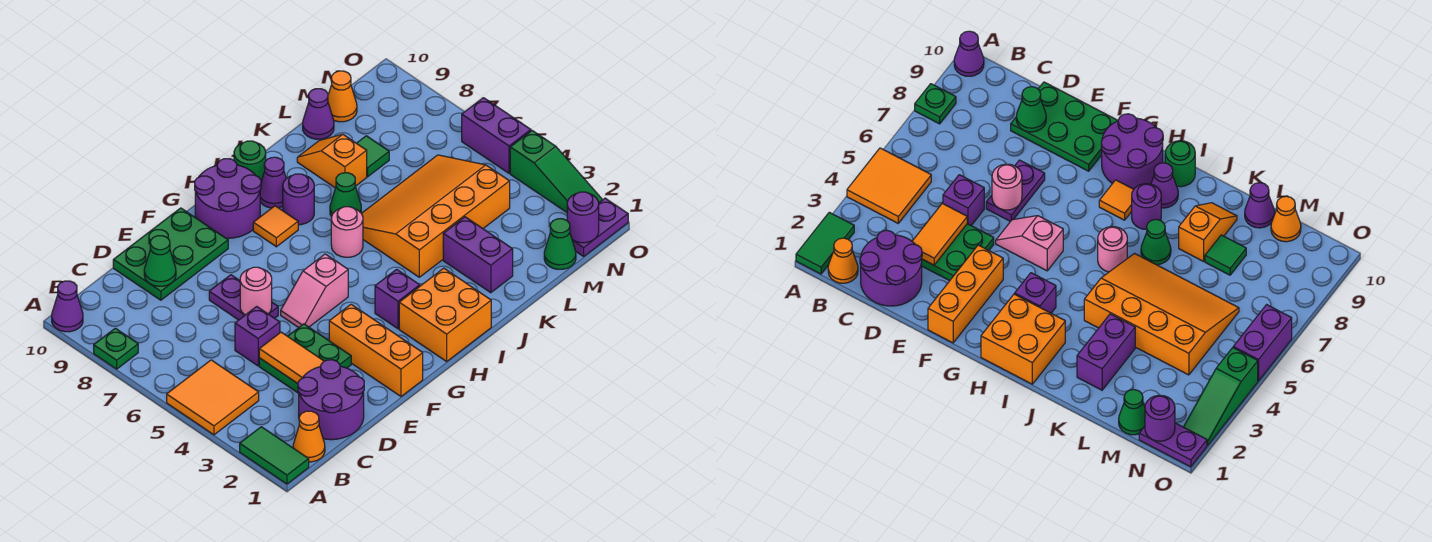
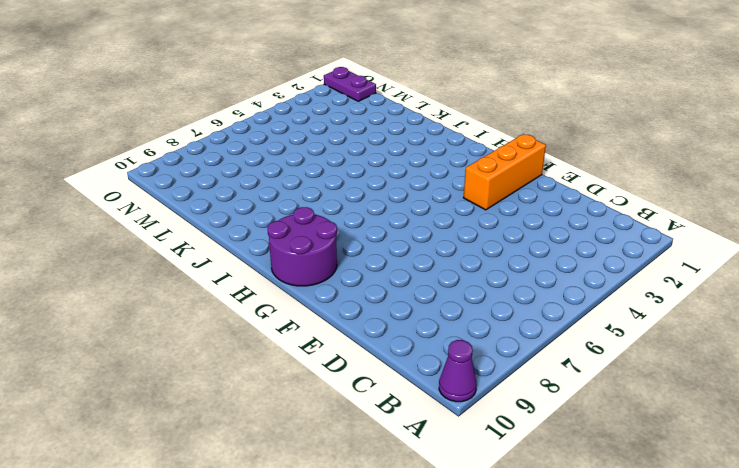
none -> green 1x2 tile [240,427,309,484]
none -> orange 2x2 tile [167,360,259,435]
none -> green 1x1 plate [94,328,138,369]
none -> orange 1x1 cone [293,411,325,462]

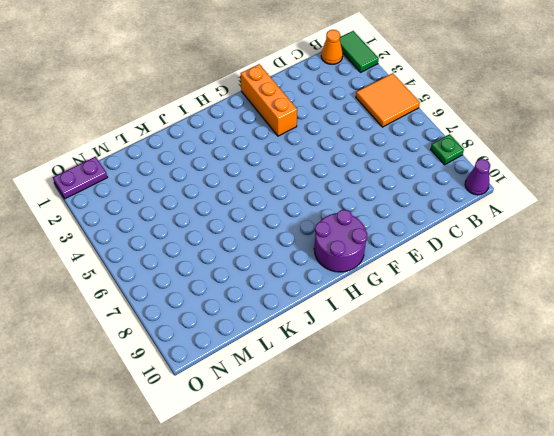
none -> purple 2x2 round brick [298,360,364,440]
none -> green 2x2 plate [259,324,351,393]
none -> purple 1x1 brick [235,307,280,366]
none -> green 2x3 plate [113,208,228,300]

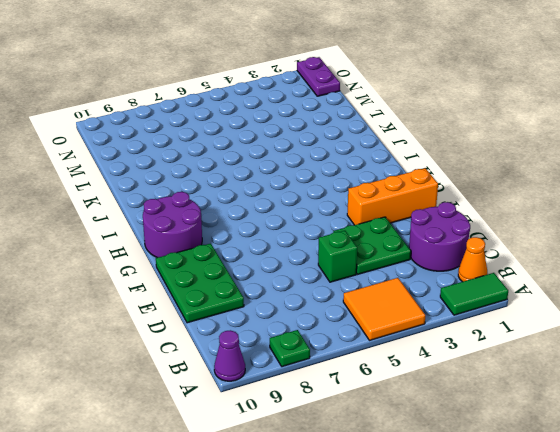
green 1x1 brick [318,231,357,282] -> purple 1x1 brick [235,307,280,366]
none -> purple 1x2 plate [209,275,278,320]
none -> pink 1x2 slope [281,254,348,328]
none -> orange 2x2 brick [399,268,491,361]
none -> purple 1x1 brick [375,269,420,329]

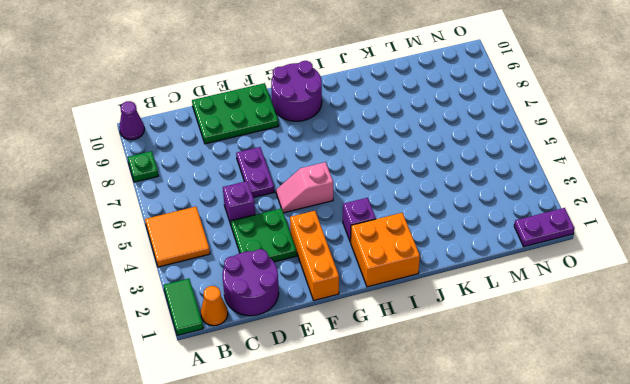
none -> orange 1x1 tile [253,206,298,247]
none -> pink 1x1 round brick [331,207,363,257]
none -> purple 1x1 round brick [283,174,314,225]
none -> purple 1x1 cone [260,157,286,208]

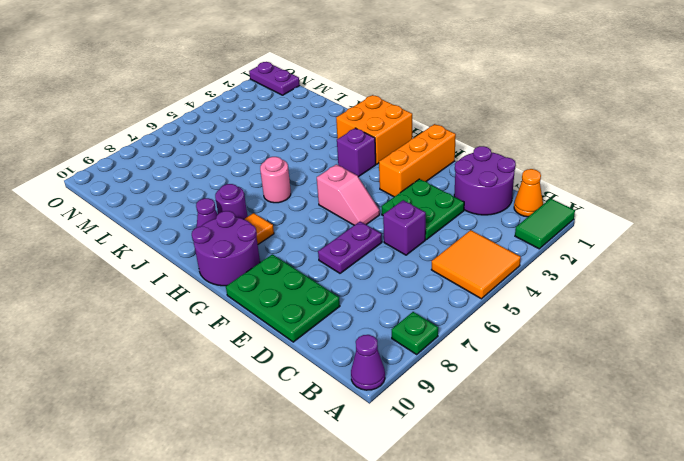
none -> green 1x1 round brick [234,141,266,181]
none -> orange 3x4 slope [361,155,510,277]
none -> green 1x1 cone [330,173,361,217]
none -> purple 1x2 brick [443,217,513,293]

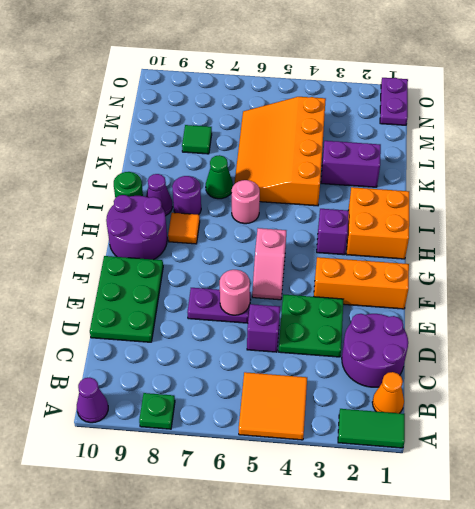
none -> orange 1x2 slope [297,134,367,188]
none -> purple 1x1 cone [303,89,334,139]
none -> green 1x1 cone [544,219,576,269]
none -> orange 1x1 cone [328,71,357,122]

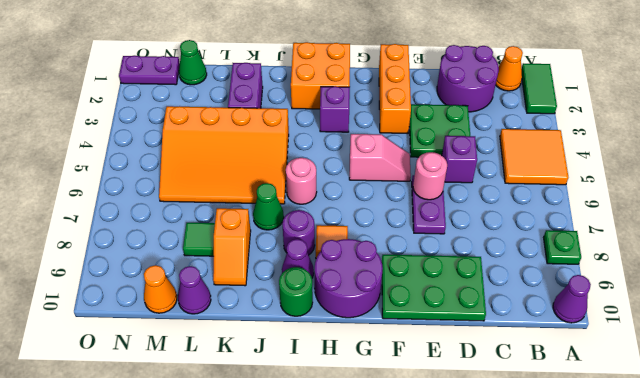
none -> green 1x3 slope [510,131,602,212]
none -> purple 1x2 brick [462,98,531,173]
none -> orange 1x2 tile [259,332,324,384]
none -> green 1x1 cone [144,236,176,286]

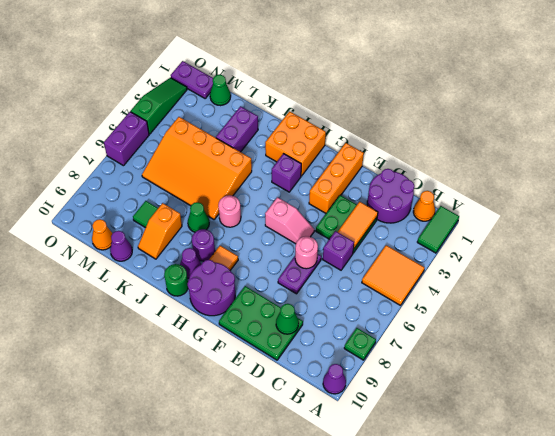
none -> purple 1x1 round brick [567,192,599,243]

